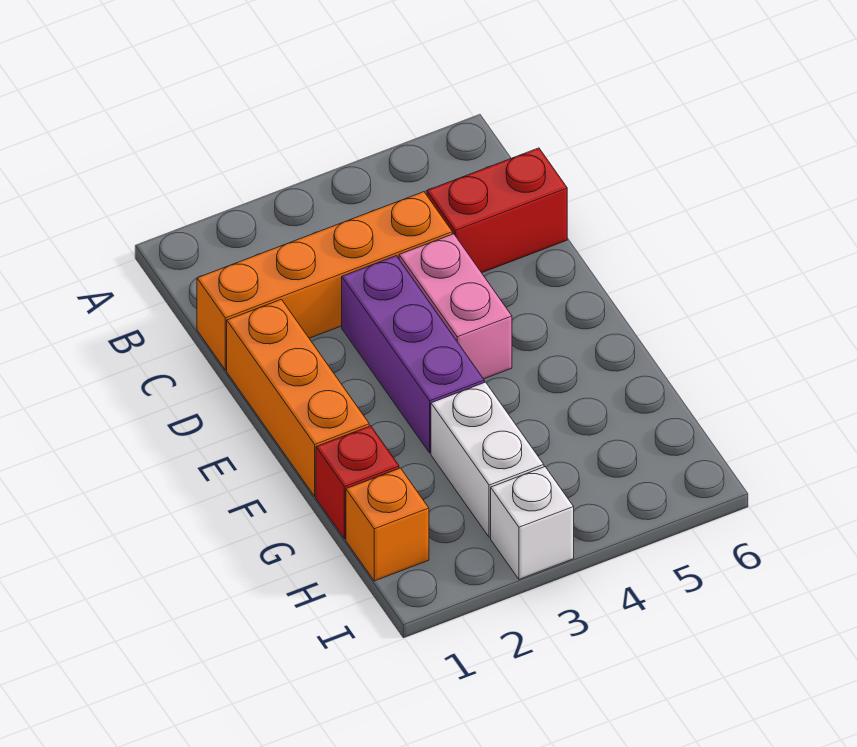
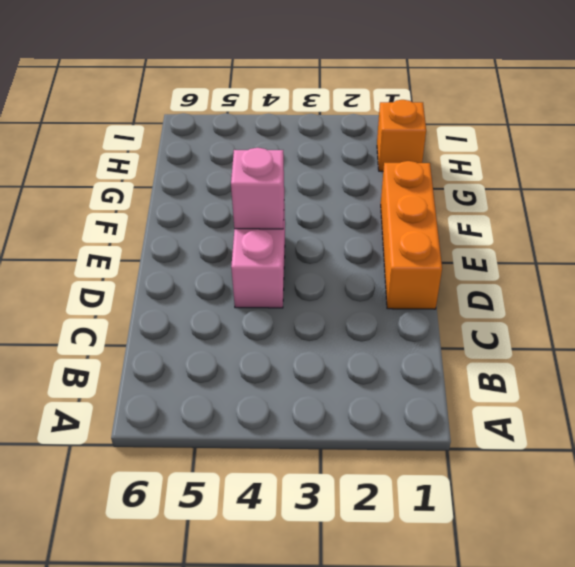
pink 1x1 brick [231,148,284,229] -> none
none -> orange 1x4 brick [197,192,452,370]
none -> red 1x2 brick [427,148,567,273]

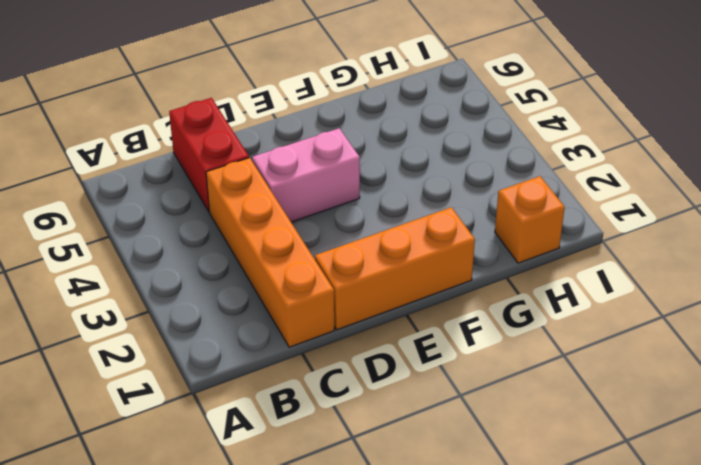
none -> purple 1x3 brick [342,256,484,453]
none -> red 1x1 brick [316,426,399,539]

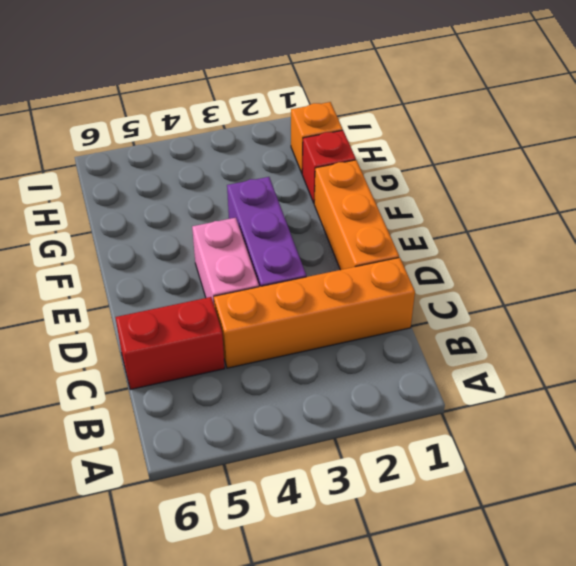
none -> white 1x2 brick [431,382,544,537]
none -> white 1x1 brick [491,467,574,579]

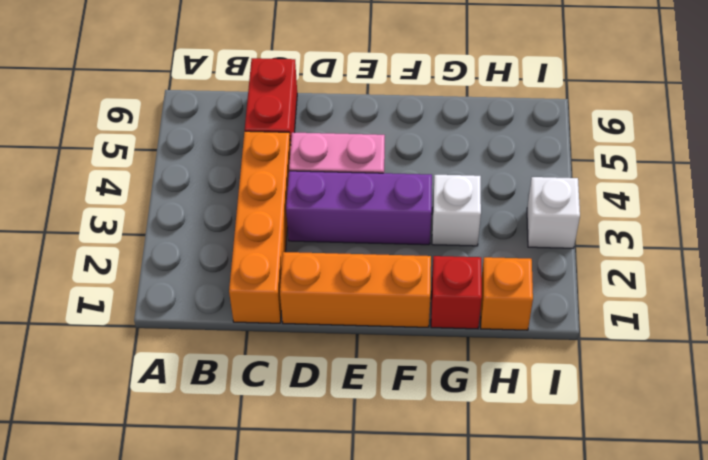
white 1x1 brick [432,175,481,246] -> white 1x2 brick [431,382,544,537]

